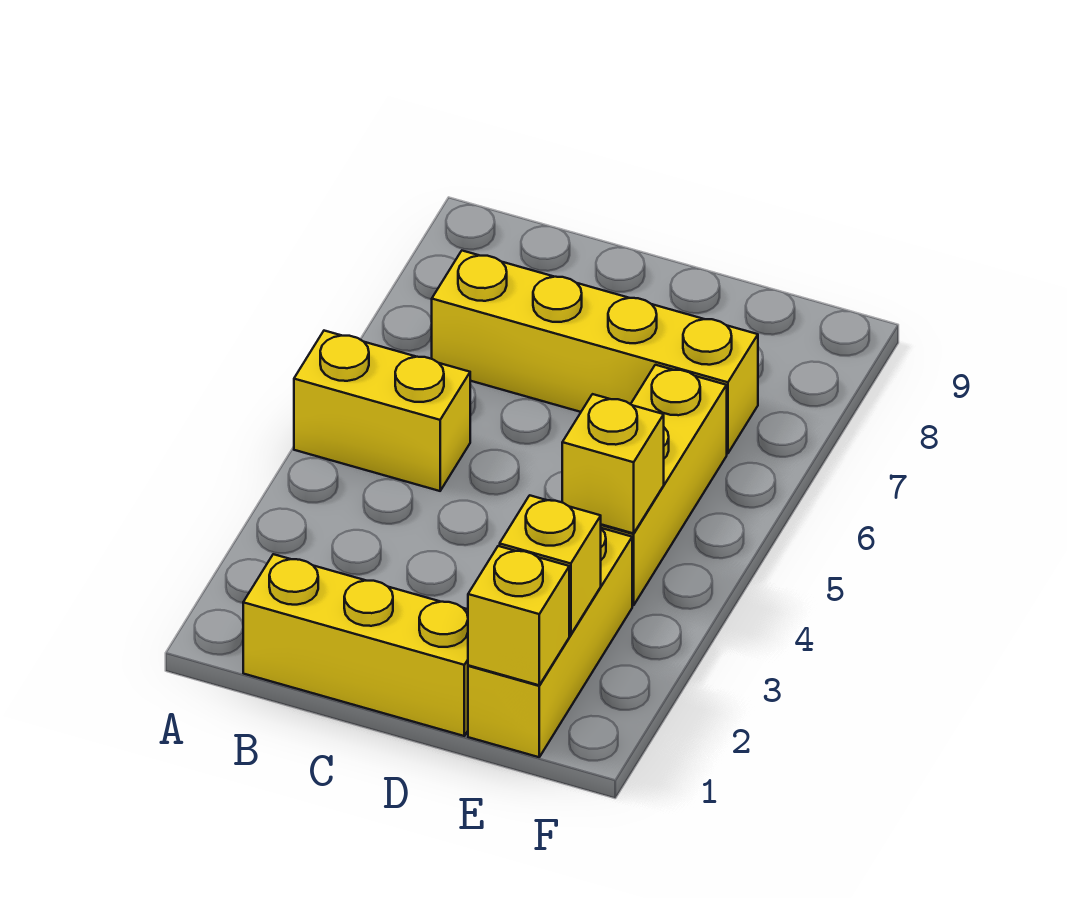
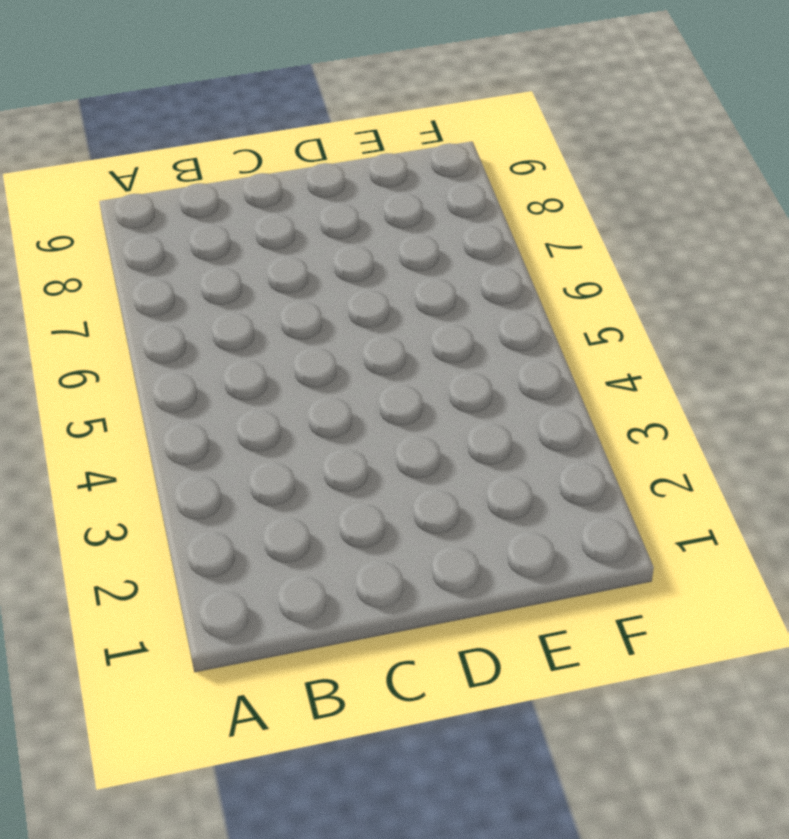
none -> yellow 1x2 brick [294,331,470,491]
none -> yellow 1x3 brick [243,554,468,736]

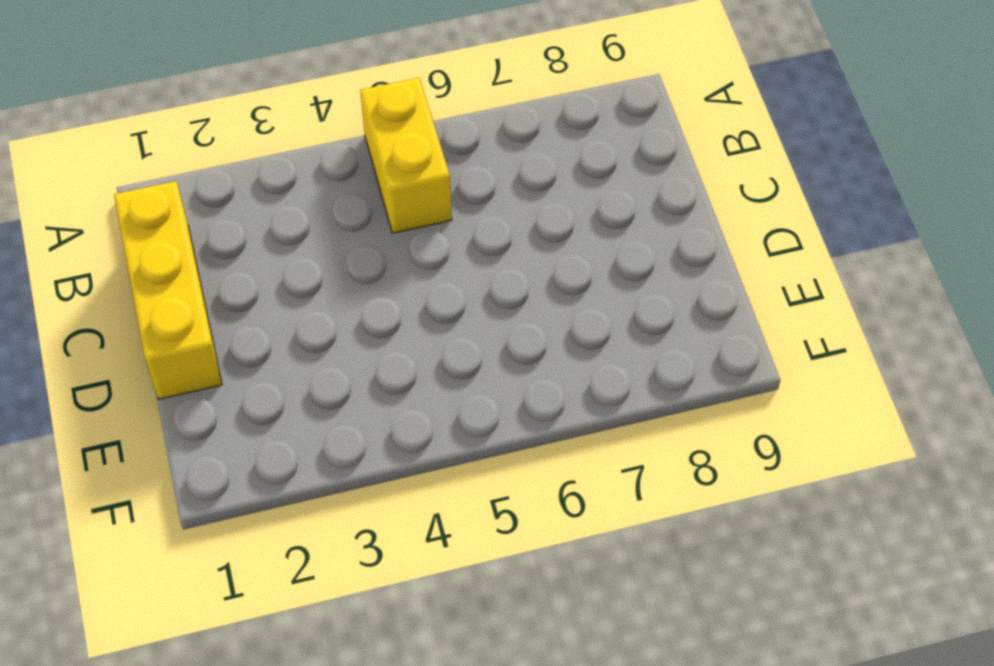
none -> yellow 1x4 brick [432,251,758,454]
none -> yellow 1x3 brick [468,528,632,757]

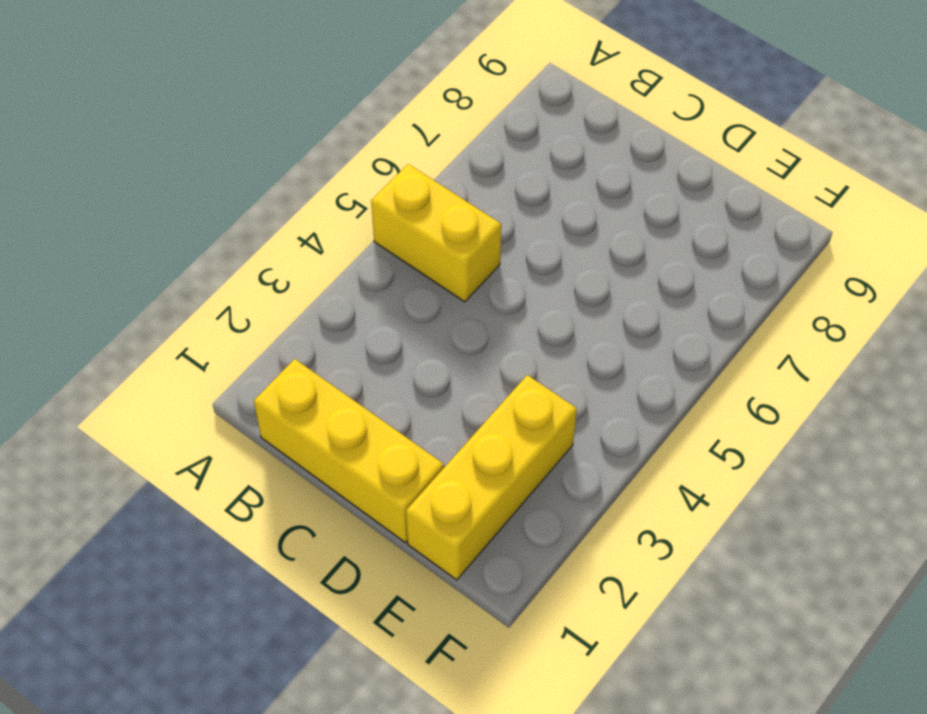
none -> yellow 1x4 brick [432,251,758,454]
none -> yellow 1x3 brick [601,365,727,605]

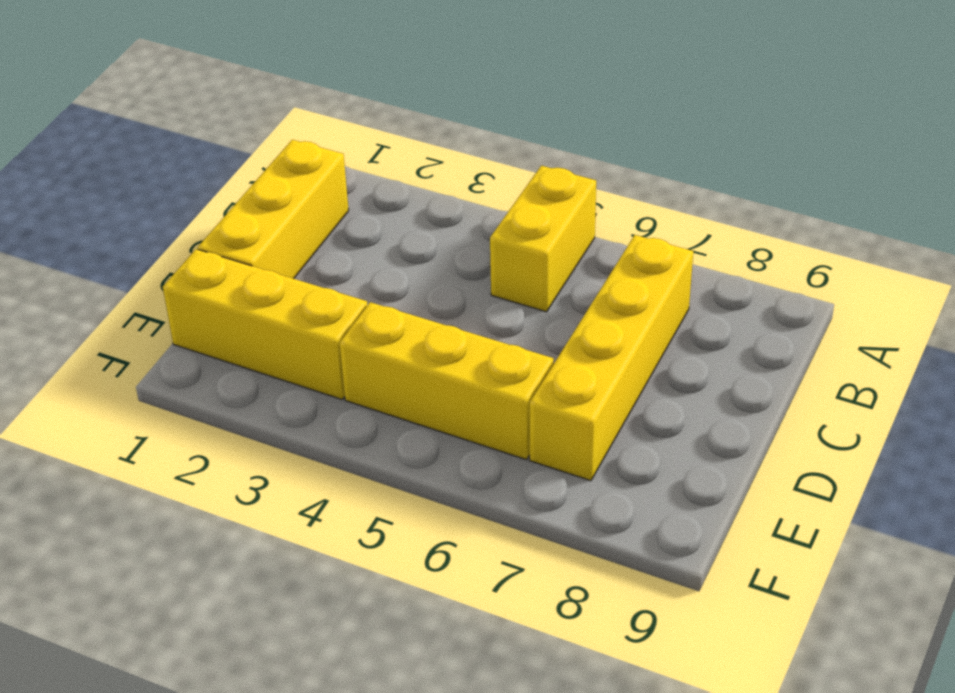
none -> yellow 1x1 brick [468,546,569,685]
none -> yellow 1x1 brick [500,495,601,635]

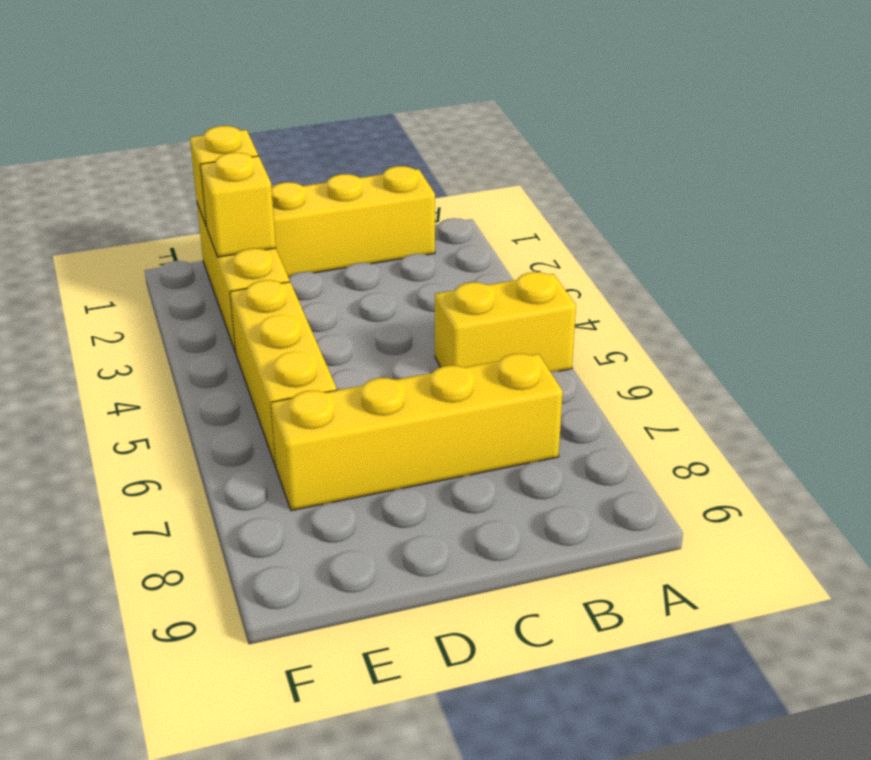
none -> yellow 1x1 brick [562,394,664,533]

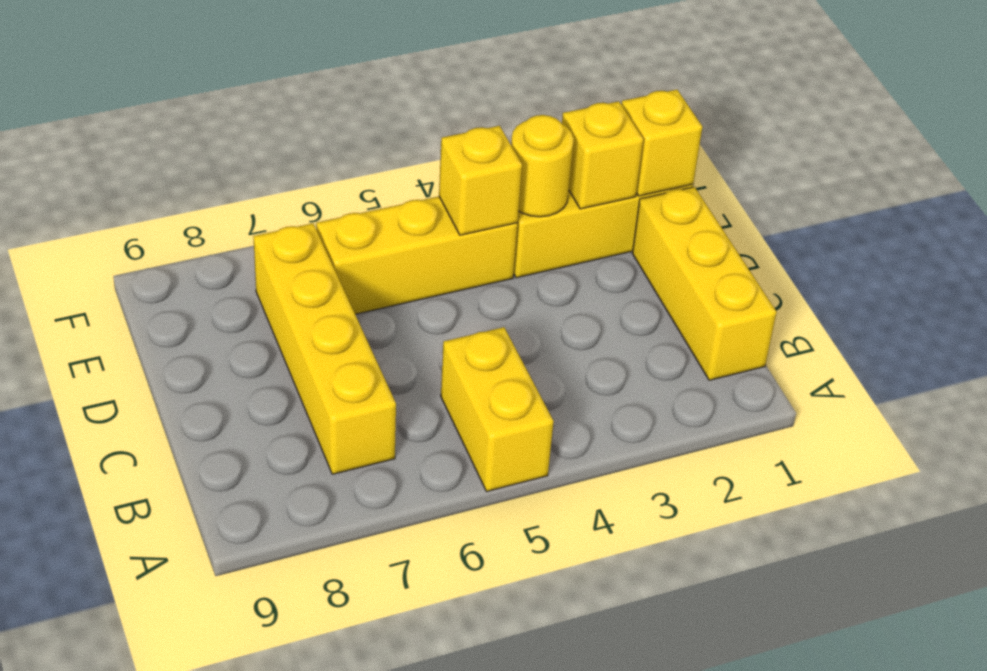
yellow 1x1 round brick [511,115,574,217] -> none

